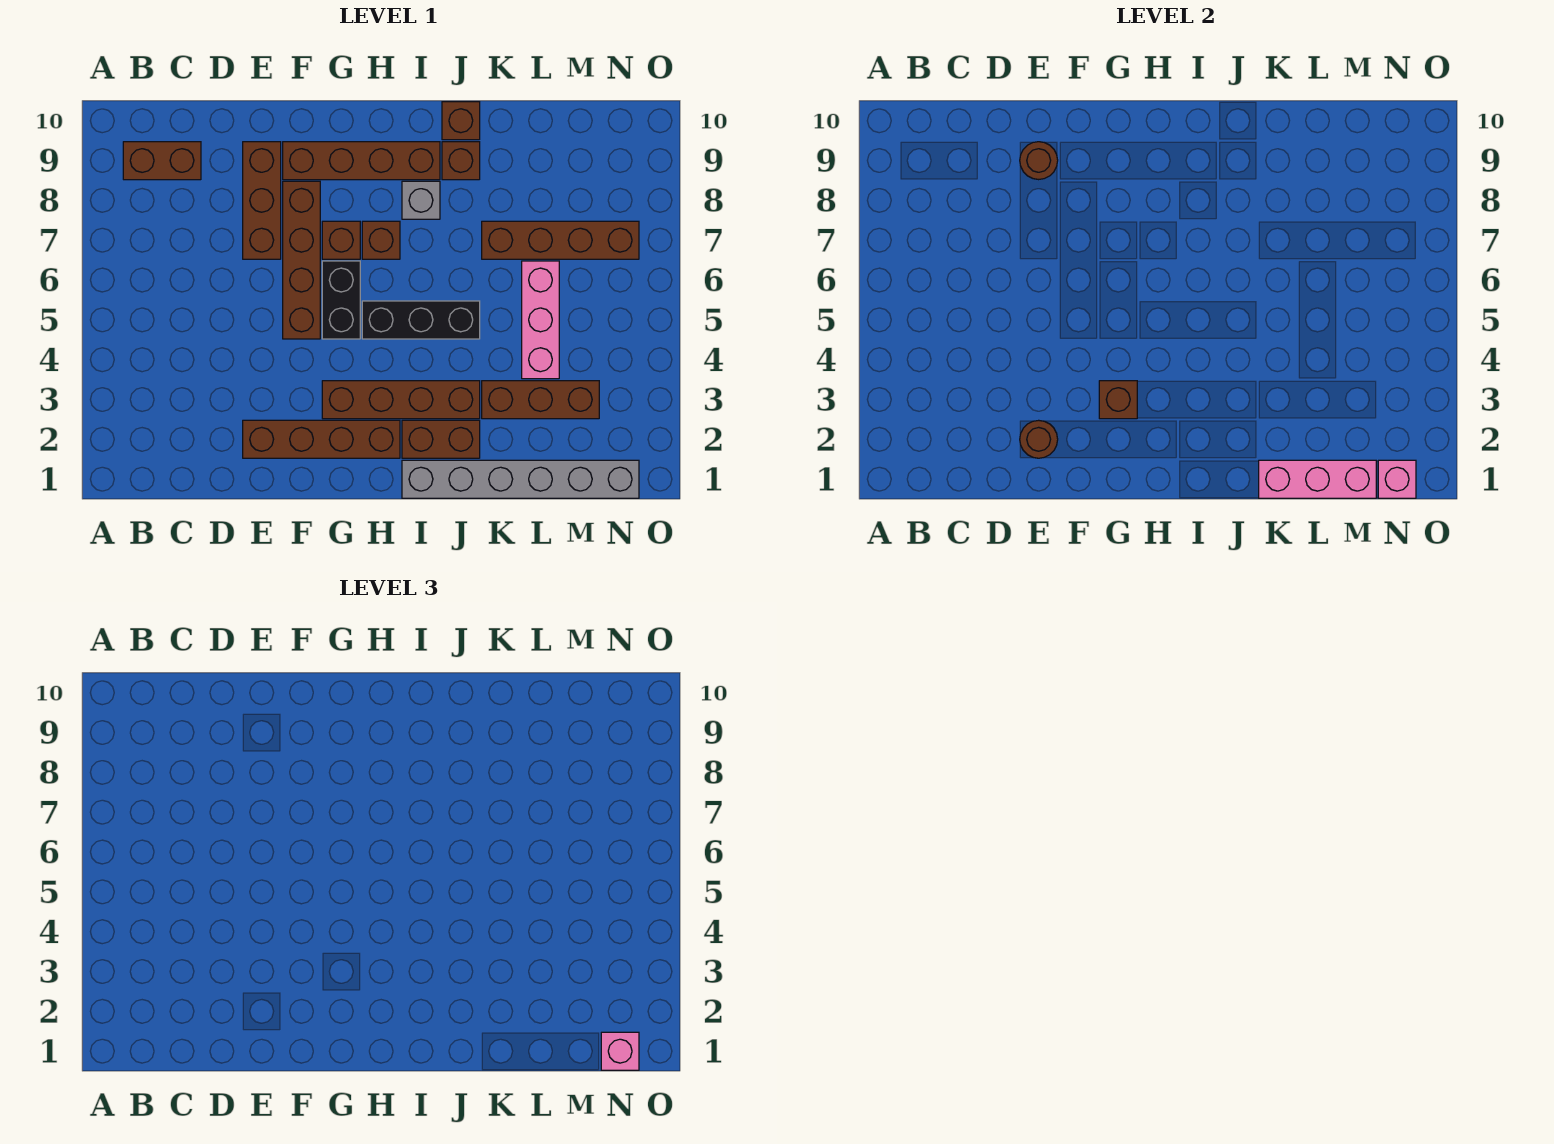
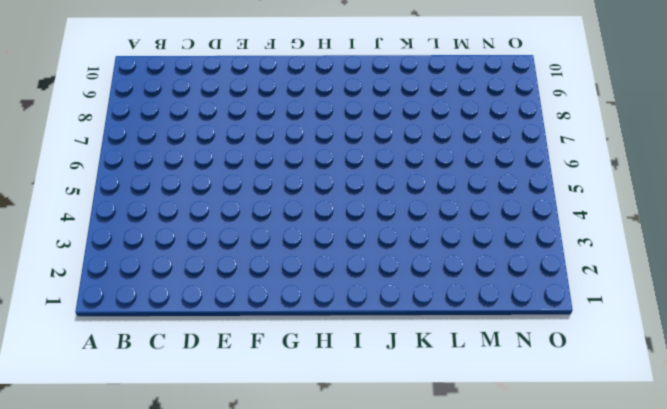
none -> brown 1x2 brick [123,142,201,180]
none -> brown 1x4 brick [243,420,400,458]
none -> brown 1x3 brick [243,142,281,259]

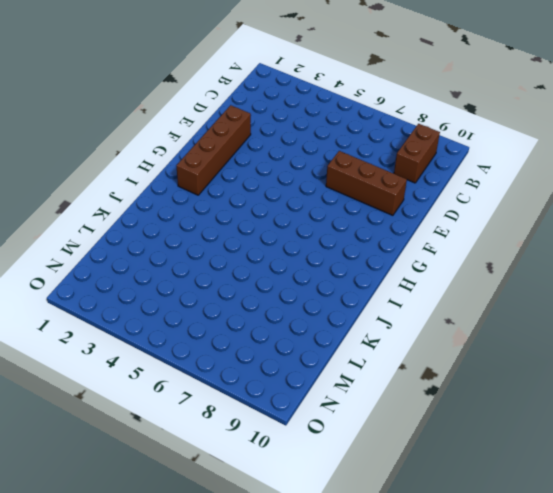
none -> brown 1x4 brick [283,181,320,339]
none -> brown 1x4 brick [283,142,440,180]
none -> brown 1x4 brick [322,381,480,419]

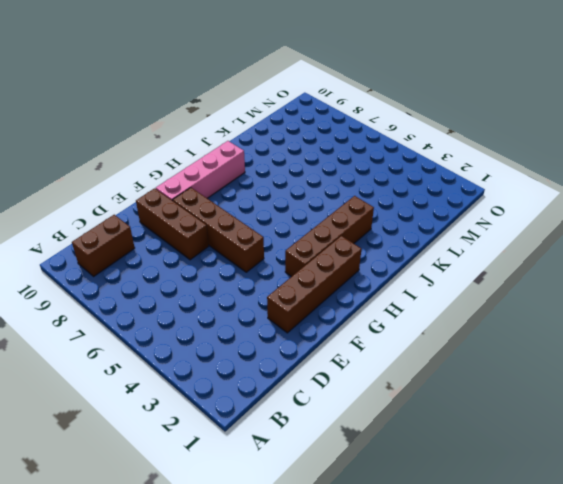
pink 1x4 brick [156,141,245,201] -> brown 1x4 brick [283,142,440,180]
none -> black 1x2 brick [322,261,360,339]
none -> brown 1x1 brick [322,221,360,259]
none -> black 1x3 brick [362,301,480,339]

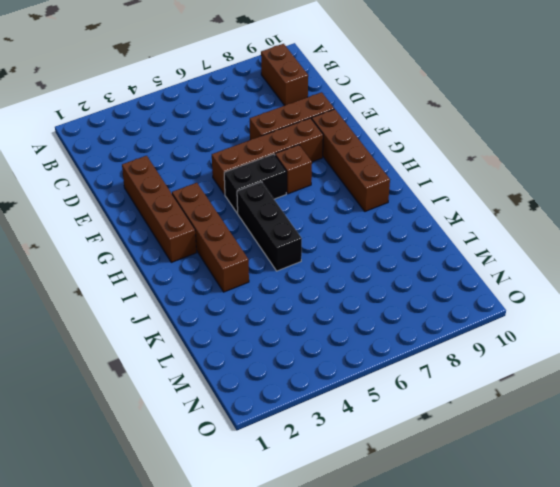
none -> brown 1x1 brick [362,221,400,259]
none -> grey 1x6 brick [402,460,639,498]
none -> brown 1x2 brick [402,420,480,458]

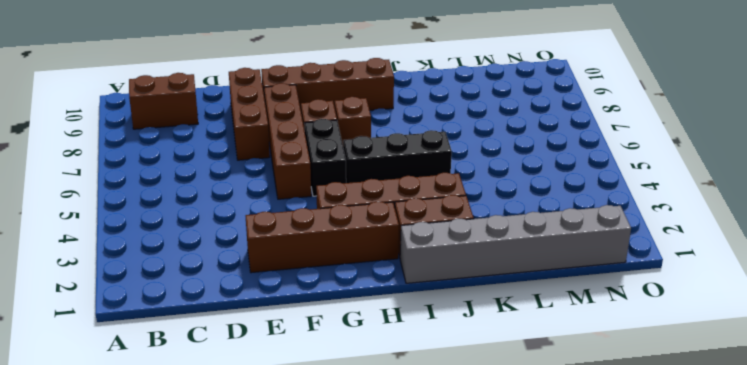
none -> grey 1x1 brick [402,181,440,219]
none -> brown 1x1 brick [442,142,480,180]
none -> brown 1x1 brick [442,102,480,140]

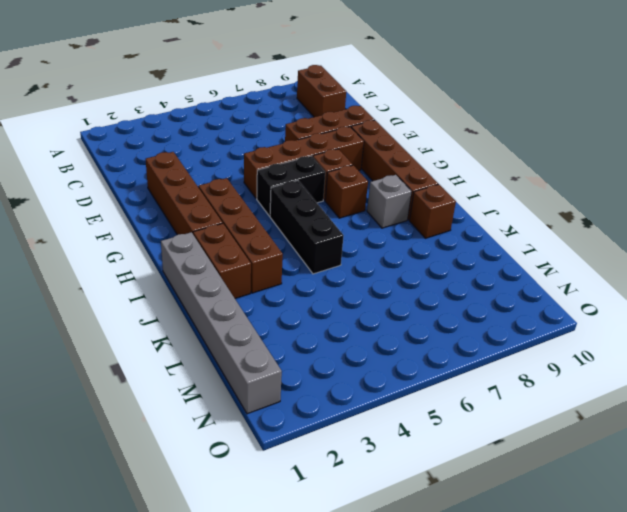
none -> brown 1x1 brick [442,102,480,140]
none -> brown 1x3 brick [482,381,599,419]
none -> brown 1x4 brick [482,221,639,259]

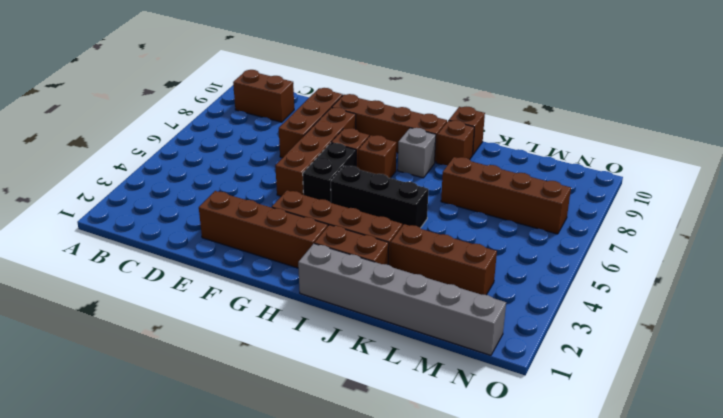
none -> pink 1x3 brick [522,261,559,379]
none -> brown 1x1 round brick [1020,420,1058,458]
none -> brown 1x1 round brick [1020,142,1058,180]

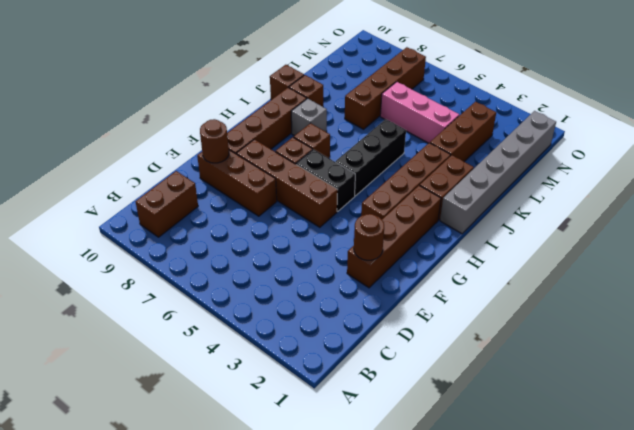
none -> brown 1x1 brick [1099,381,1137,419]
none -> pink 1x3 brick [1259,460,1376,498]
none -> pink 1x1 brick [1378,460,1416,498]

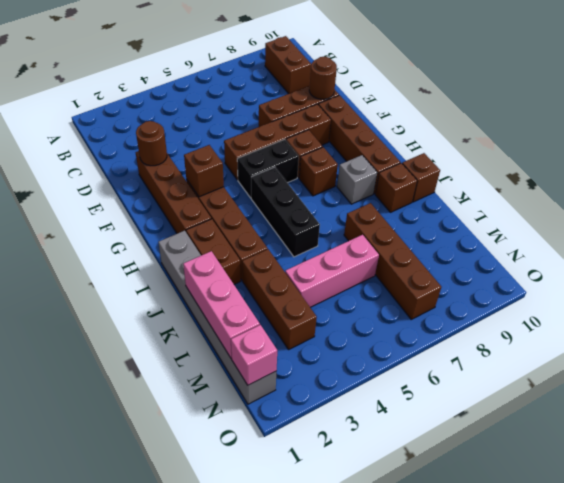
none -> pink 1x1 brick [601,1032,639,1070]

